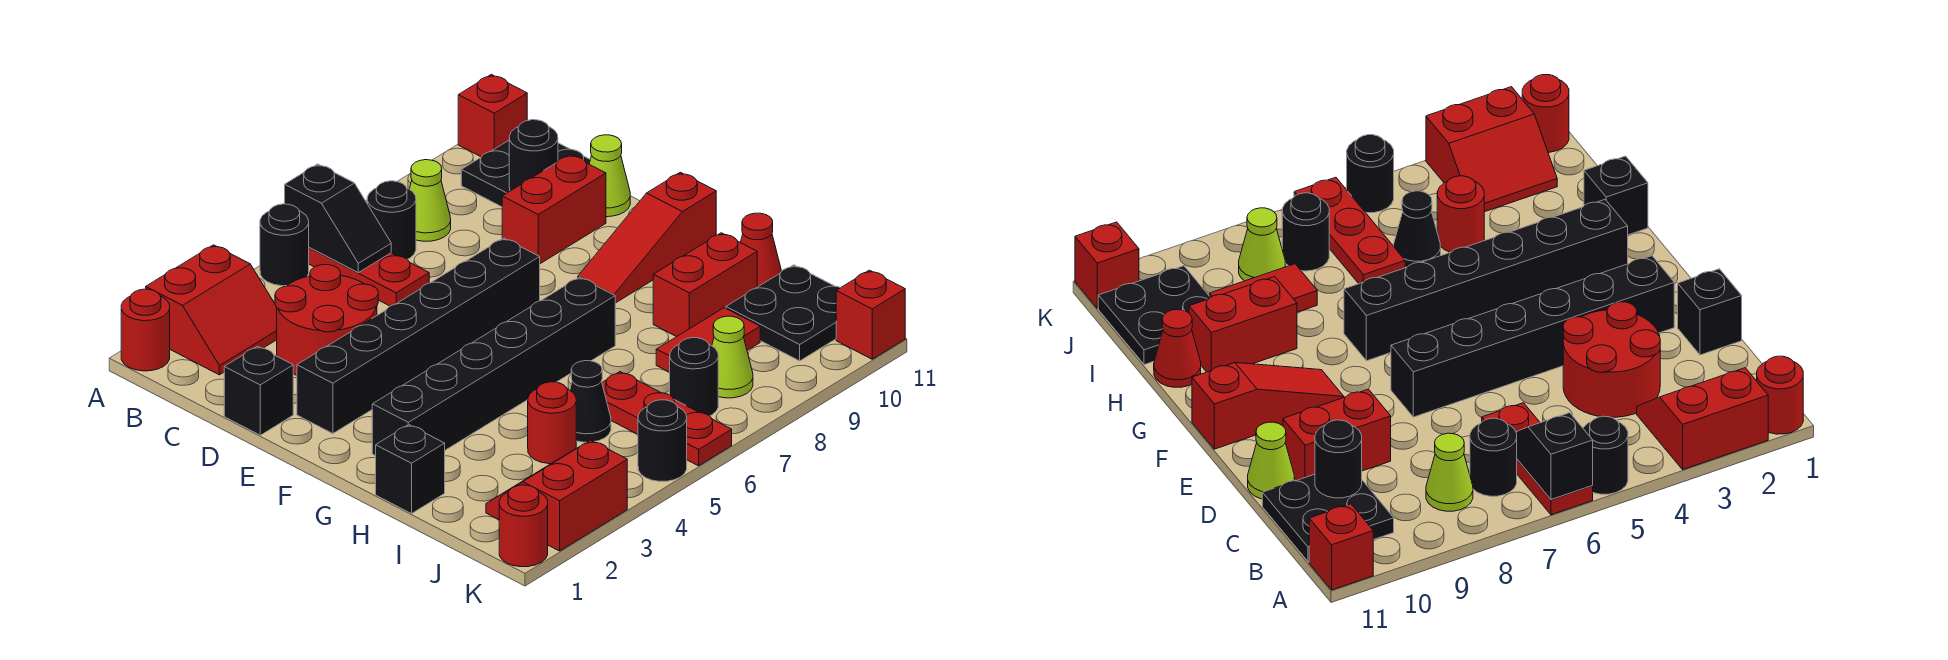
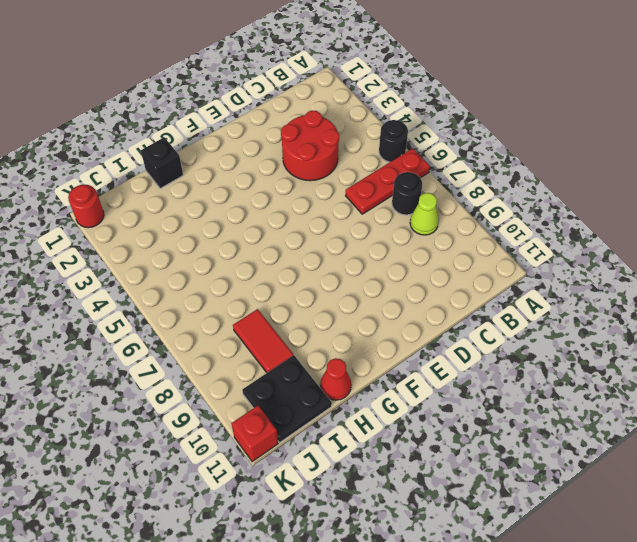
none -> red 1x1 round brick [121,289,170,371]
none -> red 2x2 slope [146,245,277,375]
none -> red 1x1 brick [458,74,527,157]
none -> black 2x2 plate [461,141,590,207]

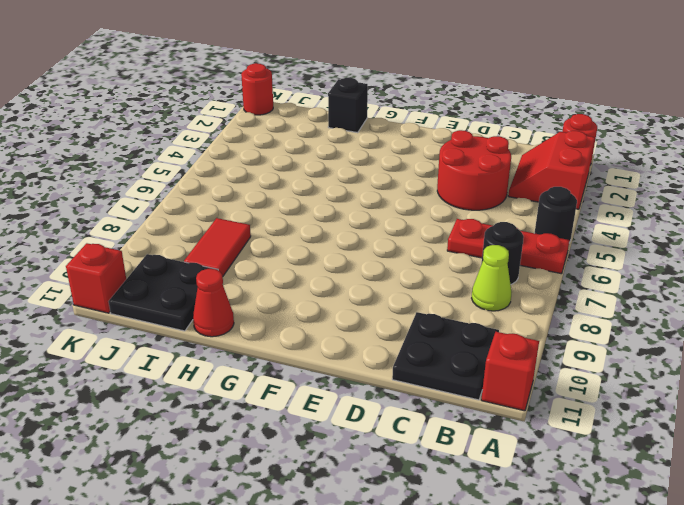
none -> black 1x1 brick [224,346,293,435]
none -> red 1x2 brick [502,155,606,264]
none -> lime 1x1 cone [589,135,630,217]
none -> black 1x6 brick [297,238,540,434]

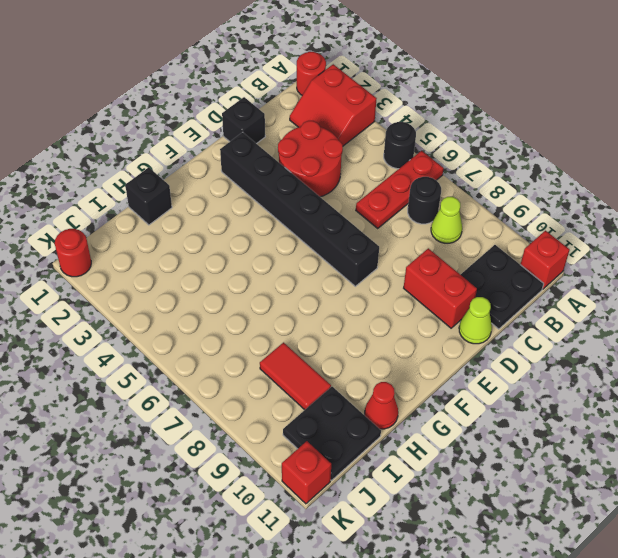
none -> red 1x3 slope [578,172,716,303]
none -> black 1x6 brick [372,277,615,456]
none -> red 1x2 brick [653,233,757,337]
none -> red 1x1 round brick [528,382,576,464]

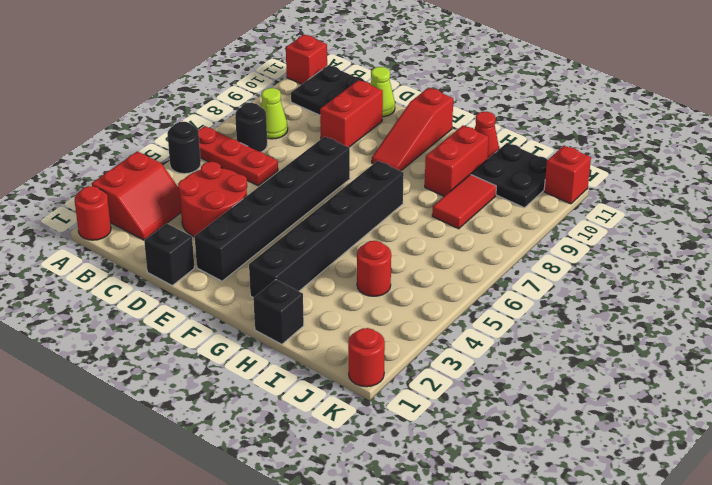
none -> black 1x1 cone [570,361,611,442]
none -> red 1x3 plate [602,372,732,466]
none -> red 2x2 slope [486,440,627,551]
none -> black 1x1 round brick [670,338,718,416]

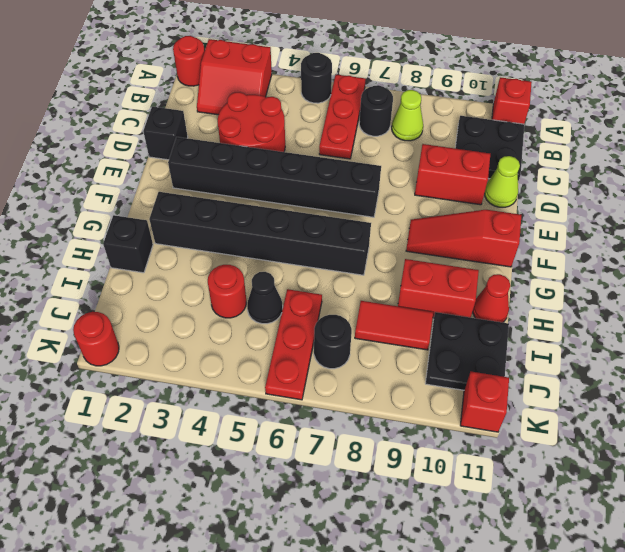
none -> red 2x2 slope [486,440,627,551]
none -> lime 1x1 cone [712,316,753,398]
none -> black 1x1 round brick [638,400,687,481]
none -> black 1x2 slope [285,164,391,273]

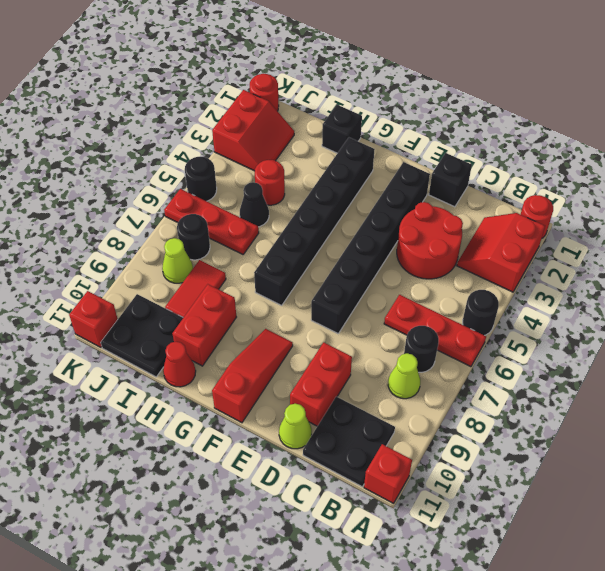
none -> black 1x2 slope [285,164,391,273]
none -> black 1x1 round brick [509,120,558,191]

